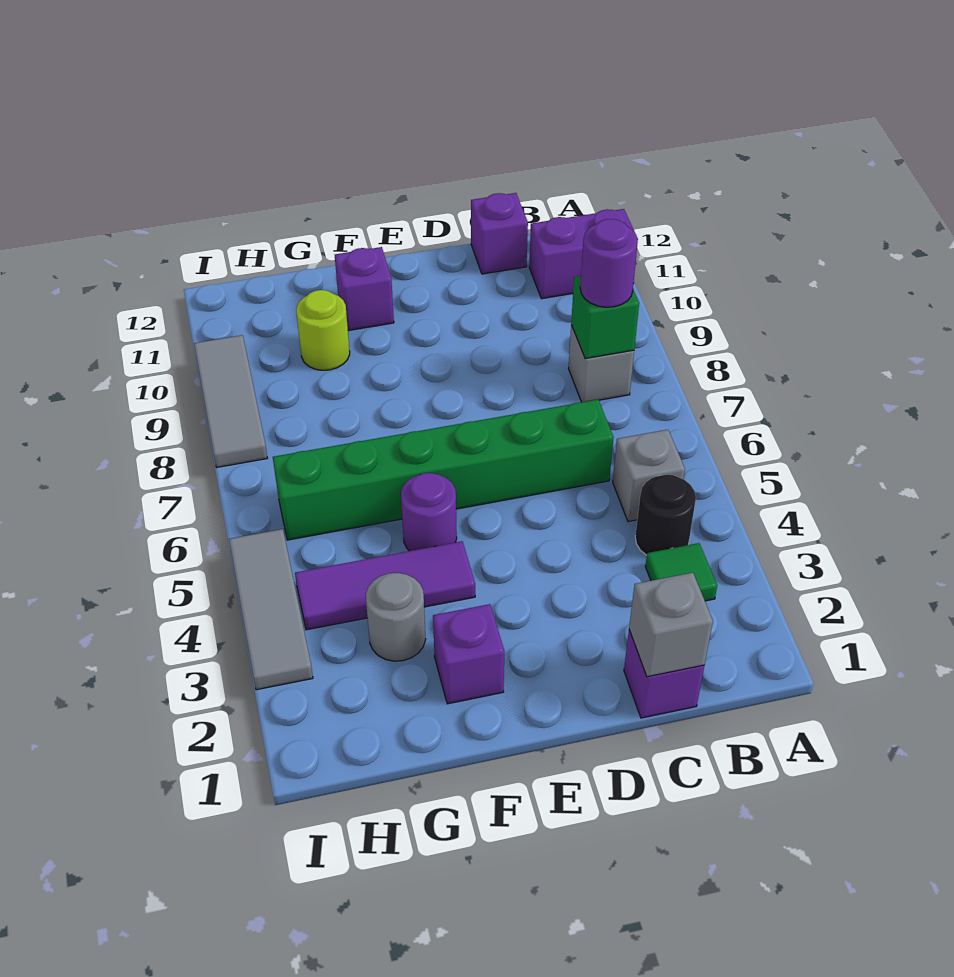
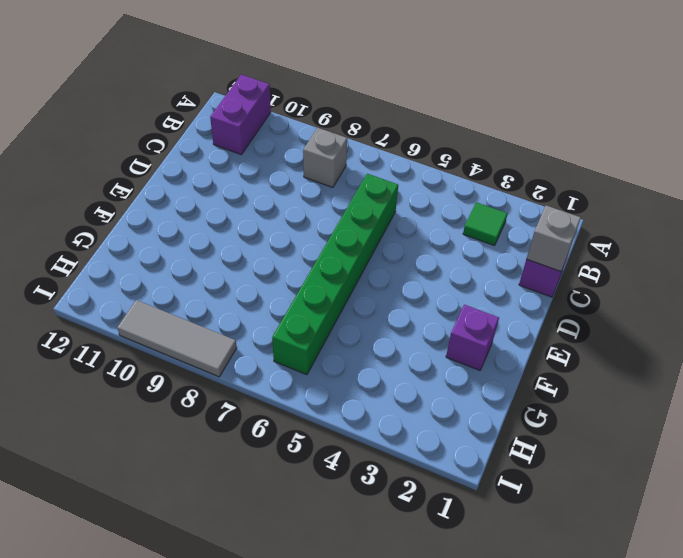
none -> black 1x1 round brick [635,475,696,555]
none -> grey 1x1 brick [613,430,685,522]
none -> purple 1x1 brick [471,193,528,274]

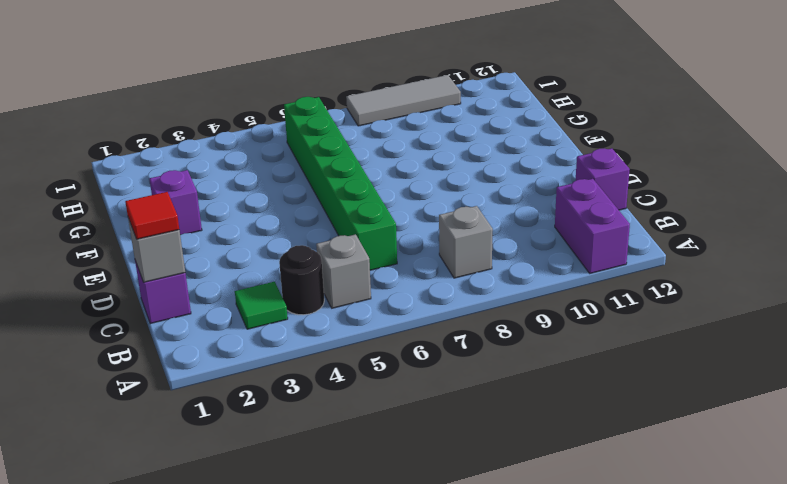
red 1x1 tile [125,192,179,239] -> none
none -> purple 1x3 tile [295,541,475,630]
none -> purple 1x1 round brick [401,473,457,551]
none -> purple 1x1 brick [335,247,394,331]

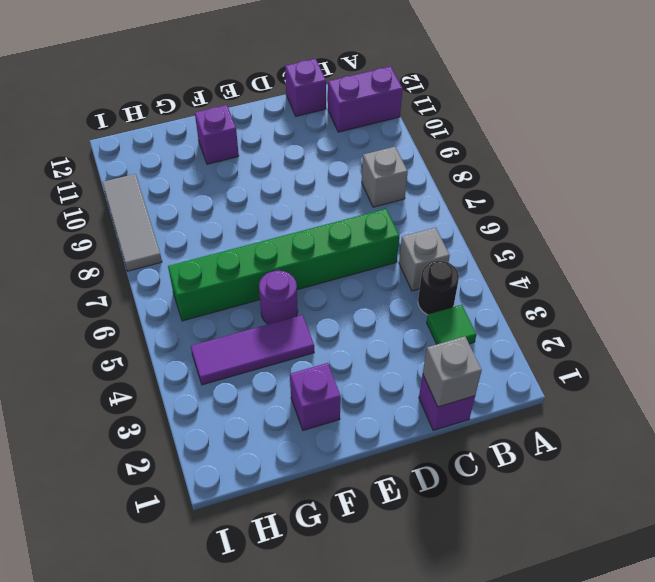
none -> grey 1x1 round brick [366,573,426,661]
none -> lime 1x1 round brick [296,290,350,370]
none -> grey 1x3 tile [229,529,313,690]

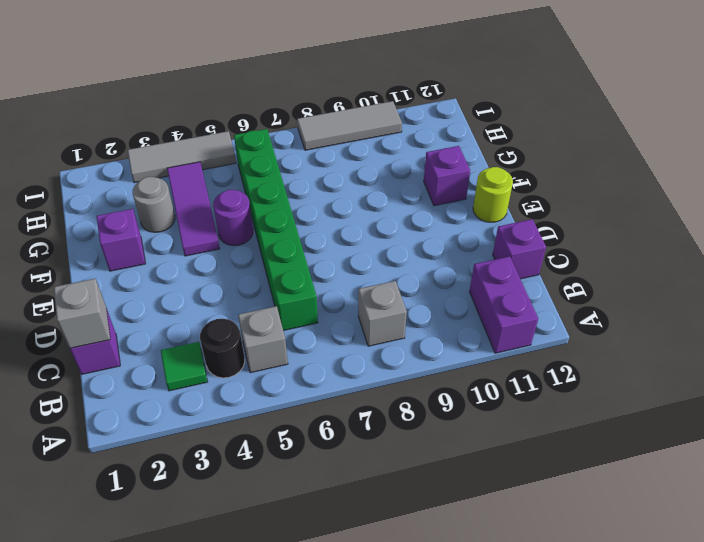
lime 1x1 round brick [473,167,513,222] -> lime 1x1 round brick moved to [296,290,350,370]
none -> green 1x1 brick [571,276,639,359]
none -> purple 1x1 round brick [580,219,638,307]

